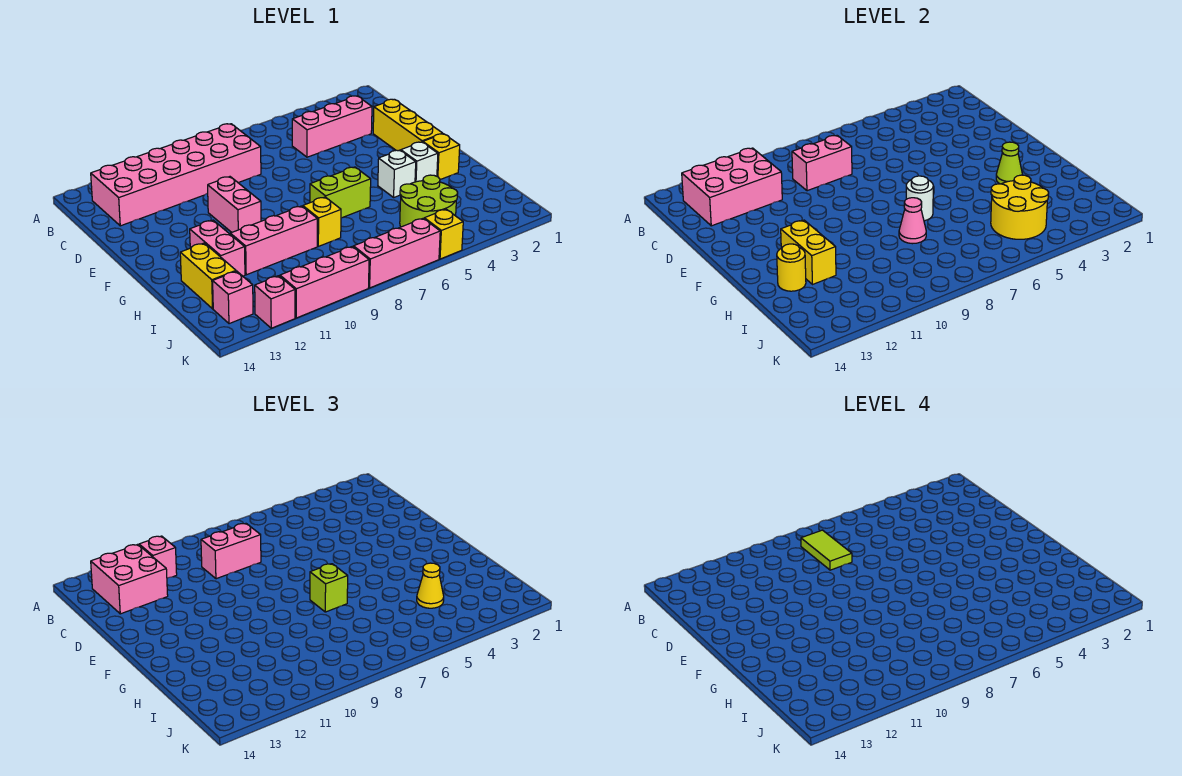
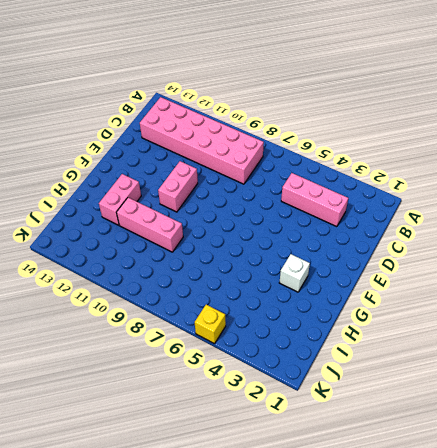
none -> yellow 1x3 brick [373,99,443,151]
none -> yellow 1x1 brick [423,134,460,180]
none -> white 1x1 brick [378,150,416,197]
none -> lime 1x2 brick [310,167,371,218]

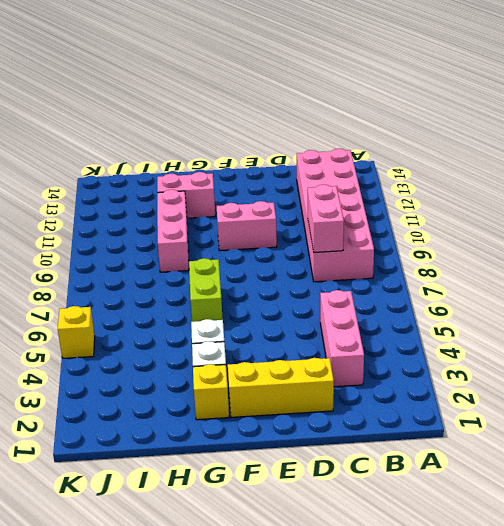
none -> yellow 1x1 brick [303,197,341,246]
none -> yellow 1x2 brick [180,243,236,309]
none -> lime 2x2 round brick [400,175,458,227]
none -> pink 1x1 brick [213,271,253,324]

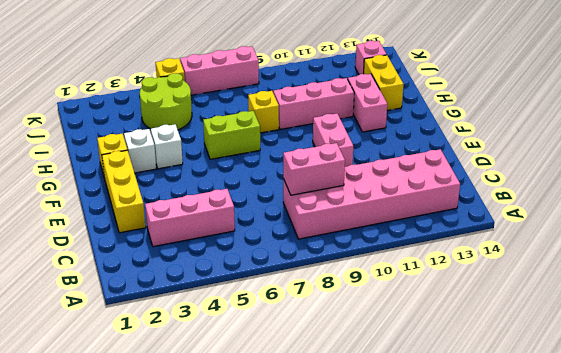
none -> pink 1x3 brick [280,246,369,318]
none -> pink 1x1 brick [255,276,295,328]
none -> pink 2x3 brick [682,148,782,226]
none -> lime 1x1 cone [996,142,1023,184]

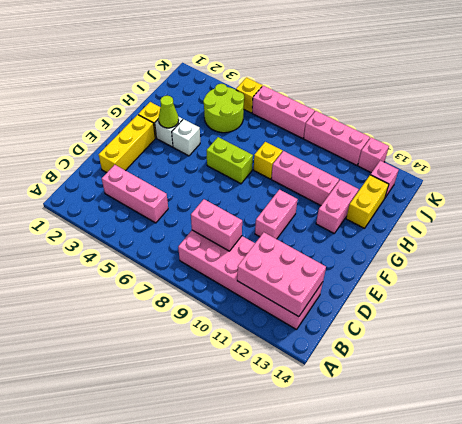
none -> white 1x1 round brick [906,176,933,221]
none -> yellow 1x2 brick [781,220,836,285]
none -> pink 1x1 cone [899,198,926,244]
none -> yellow 1x1 round brick [777,244,806,291]

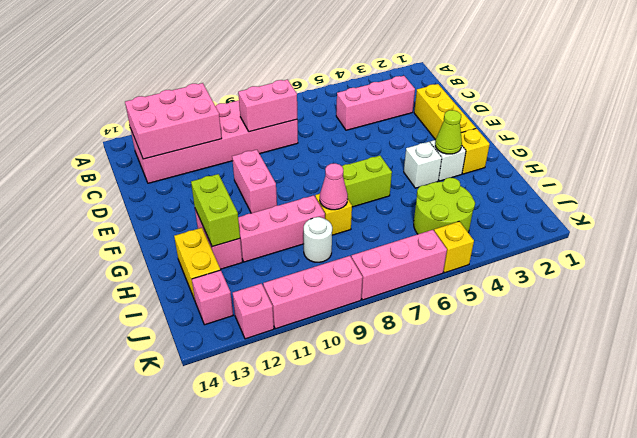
lime 1x2 brick [191,174,240,247] -> yellow 1x2 brick [781,220,836,285]
white 1x1 round brick [304,217,332,262] -> white 1x1 round brick moved to [906,176,933,221]
none -> yellow 1x1 round brick [777,244,806,291]
none -> yellow 2x2 round brick [991,175,1049,239]
none -> pink 1x1 brick [139,536,177,578]
none -> pink 2x2 brick [91,544,168,614]

